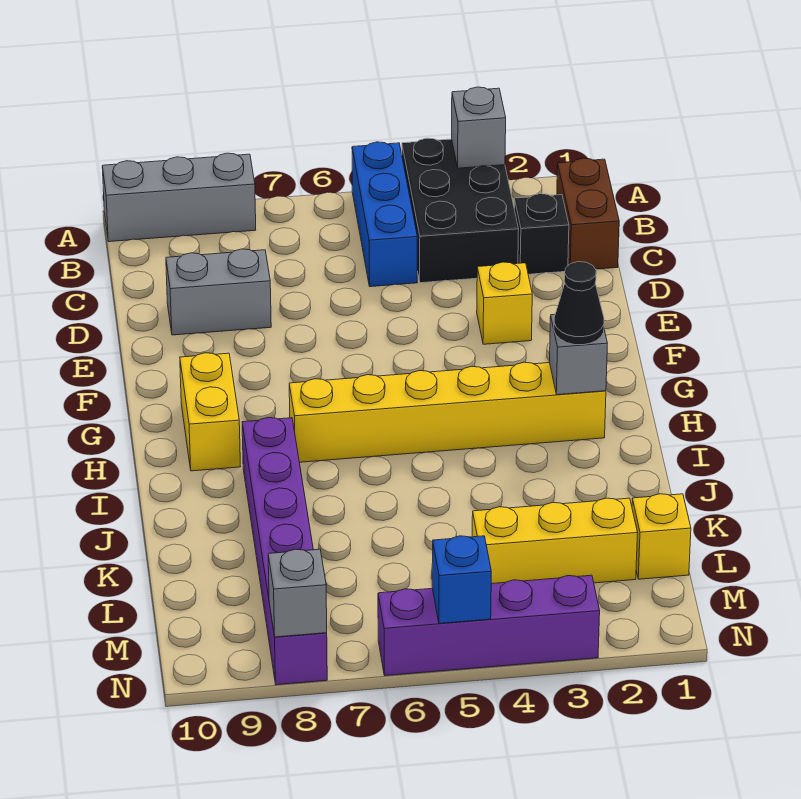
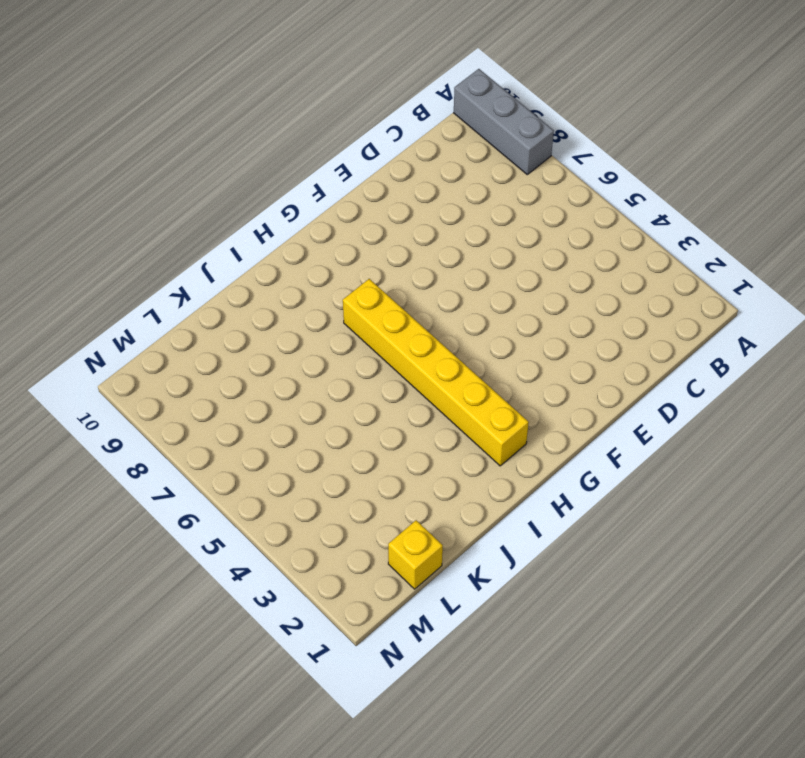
none -> black 2x3 brick [402,138,519,283]
none -> blue 1x3 brick [352,142,417,287]
none -> brown 1x2 brick [557,158,619,269]

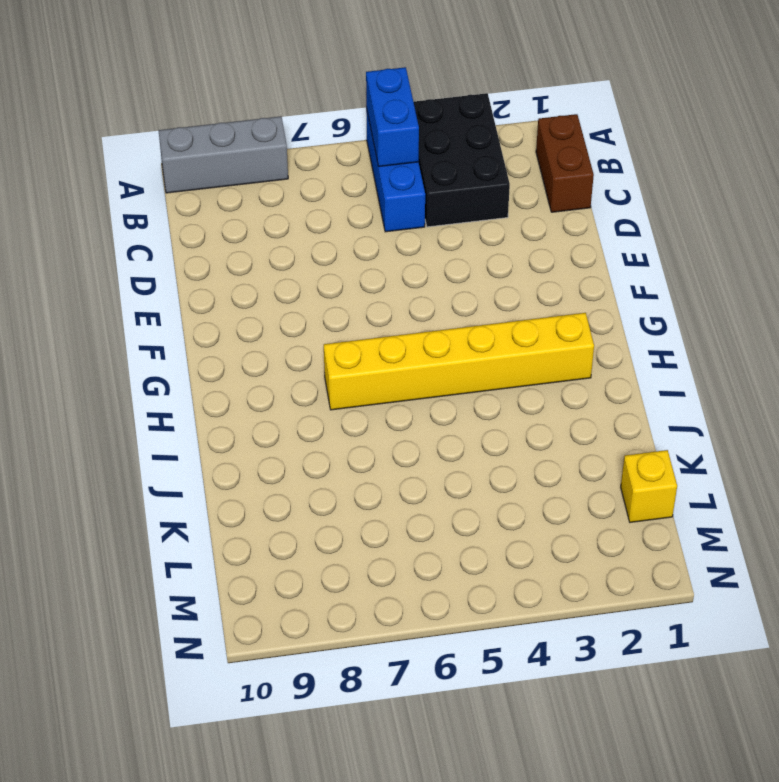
blue 1x2 brick [366,67,419,166] -> none
none -> black 1x1 brick [514,194,569,274]
none -> grey 1x2 brick [166,249,271,335]
none -> yellow 1x1 brick [477,262,532,344]

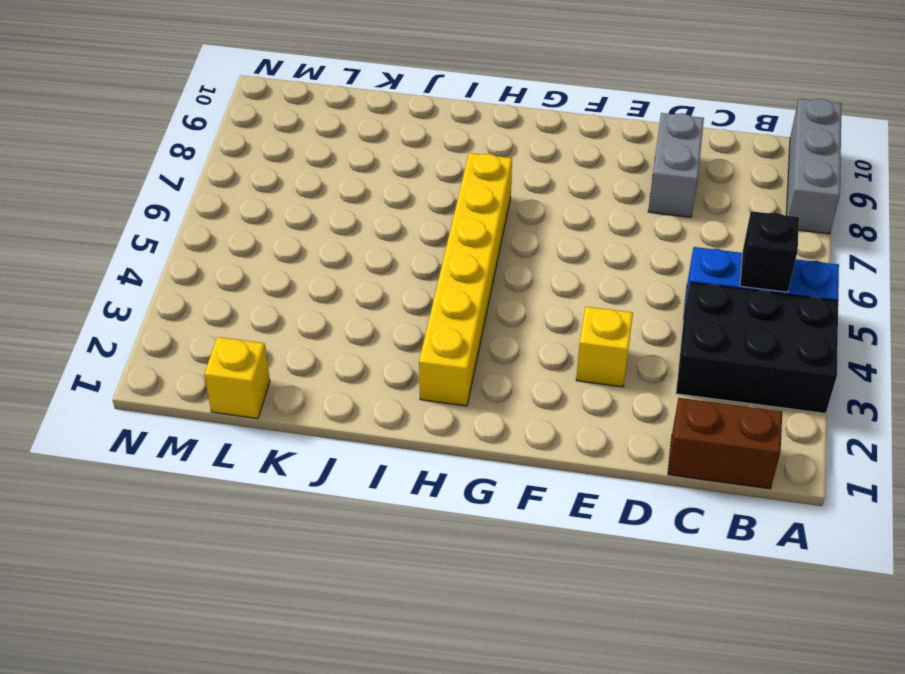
black 1x1 brick [740,211,799,292] -> black 1x1 brick moved to [514,194,569,274]
none -> yellow 1x2 brick [180,353,241,471]
none -> purple 1x6 brick [242,417,327,685]
none -> yellow 1x3 brick [472,498,637,584]

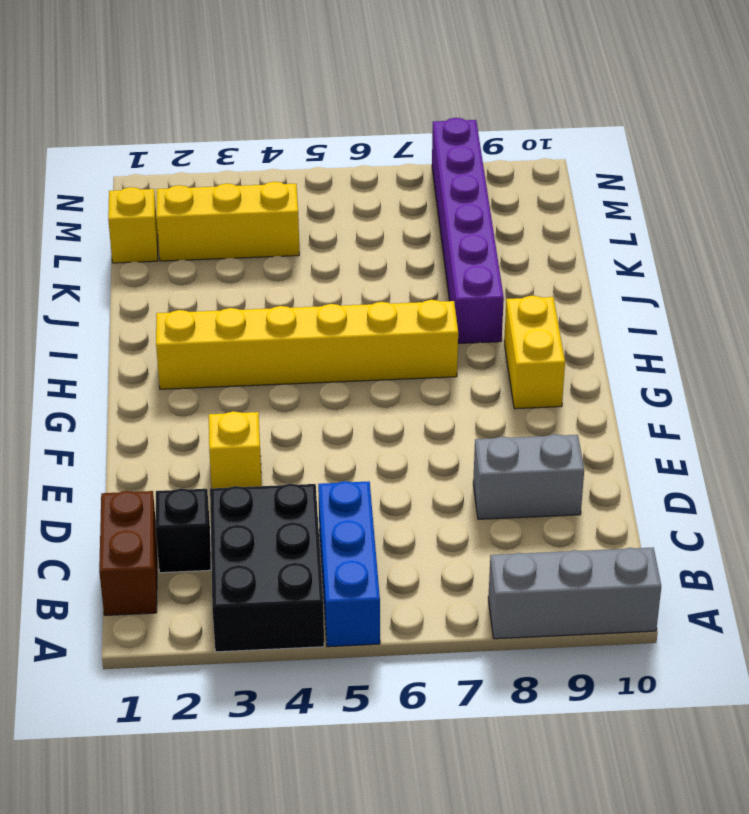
none -> purple 1x4 brick [378,575,600,676]
none -> grey 1x1 brick [452,87,506,168]
none -> grey 1x1 brick [549,314,607,395]

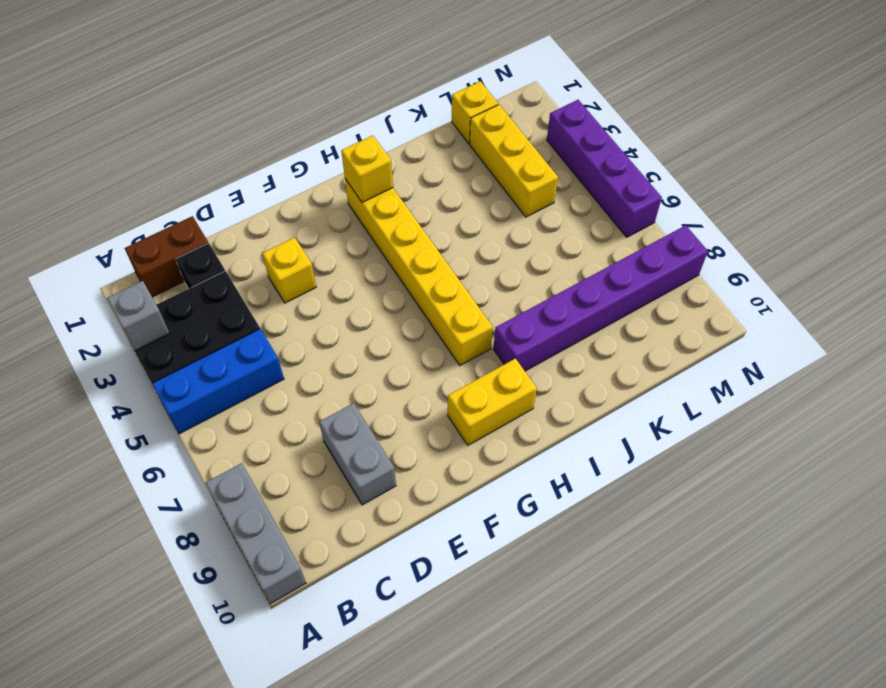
yellow 1x1 brick [341,136,393,202] -> grey 1x1 brick [549,314,607,395]
none -> blue 1x1 brick [432,536,491,623]
none -> grey 1x1 brick [268,549,327,637]
none -> black 1x1 cone [554,262,604,345]

